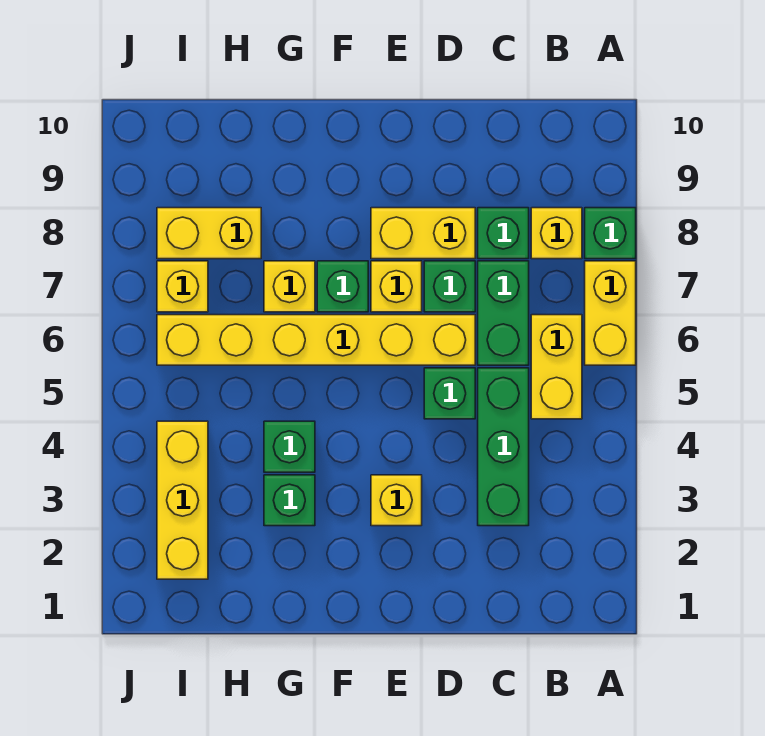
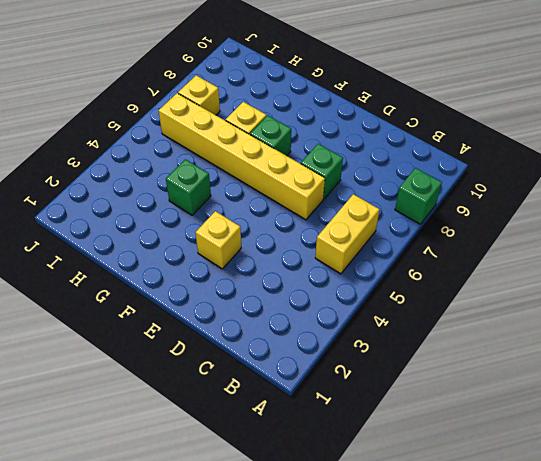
none -> yellow 1x2 brick [585,261,636,365]
none -> yellow 1x1 brick [531,208,582,259]
none -> green 1x3 brick [478,368,529,526]

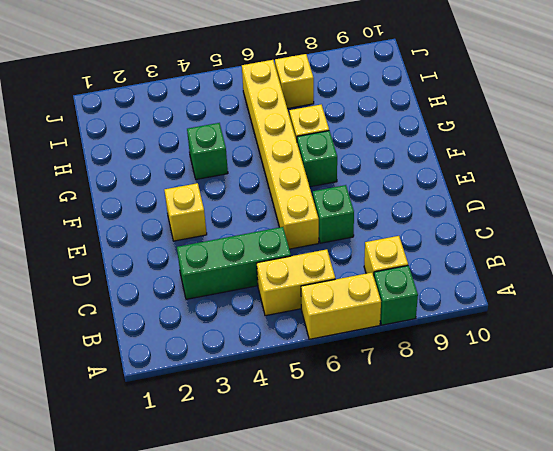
none -> green 1x2 brick [478,261,529,365]
none -> green 1x1 brick [478,208,529,259]
none -> green 1x1 brick [424,368,475,419]

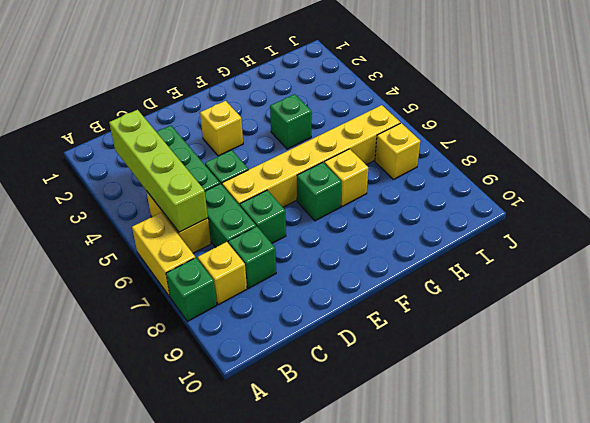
lime 1x4 brick [109,110,208,232] -> none
none -> yellow 1x2 brick [371,208,475,259]
none -> yellow 1x1 brick [371,261,422,312]
none -> green 1x1 brick [264,475,315,526]

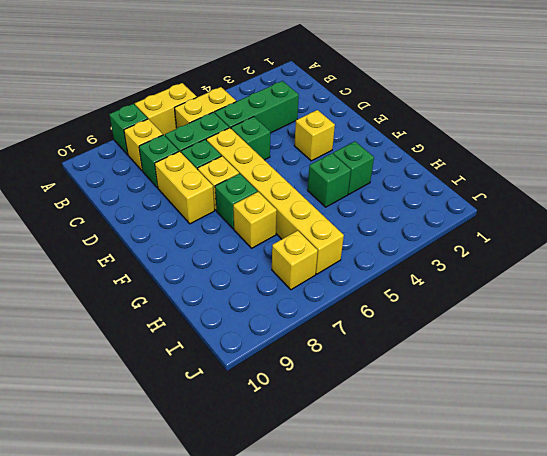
none -> yellow 1x2 brick [157,208,261,259]
none -> yellow 1x3 brick [157,421,208,579]

